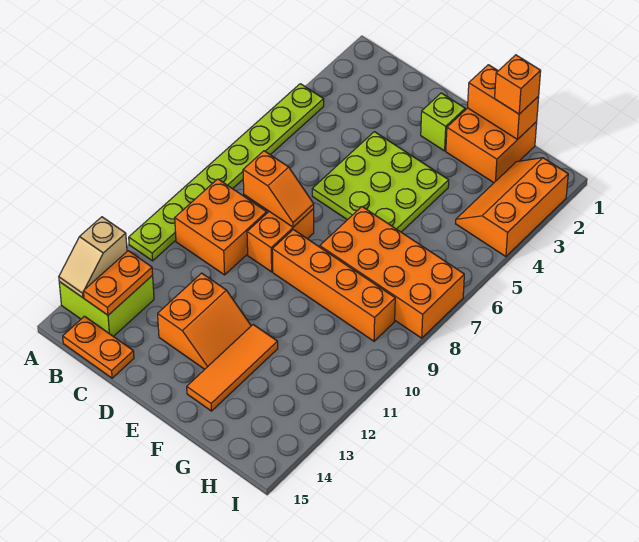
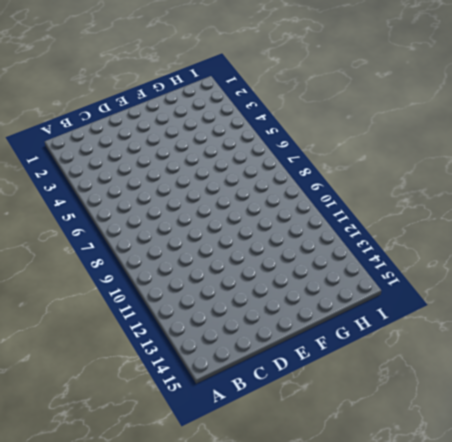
none -> lime 1x8 plate [129,84,324,261]
none -> lime 2x2 brick [59,275,154,337]
none -> orange 2x2 brick [175,179,267,275]

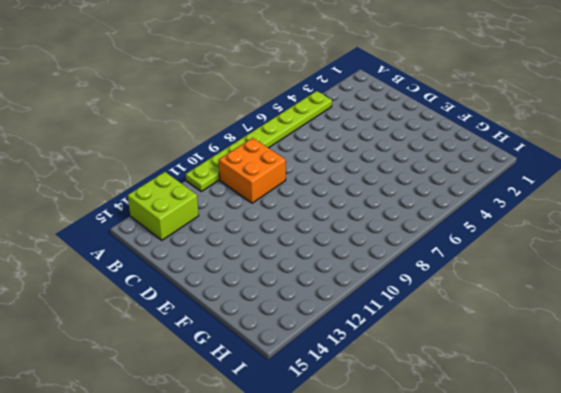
none -> orange 1x2 plate [63,316,134,378]
none -> lime 3x3 plate [312,132,449,232]
none -> orange 1x2 brick [247,209,314,272]

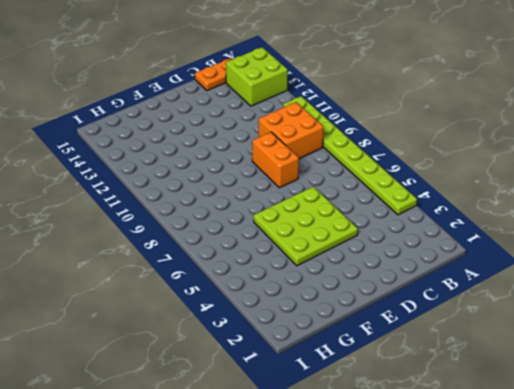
none -> orange 2x2 slope [158,273,251,369]
none -> lime 1x1 brick [421,93,465,151]
none -> orange 1x4 brick [272,230,395,341]

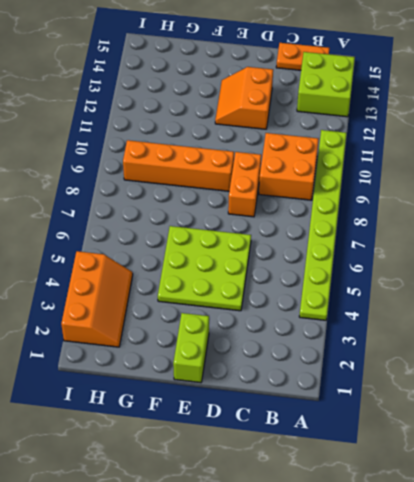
lime 1x2 brick [173,313,209,383] -> lime 1x1 brick [421,93,465,151]
none -> orange 2x2 brick [446,108,537,183]
none -> orange 2x4 brick [320,207,464,338]
none -> orange 1x3 tile [187,325,278,411]

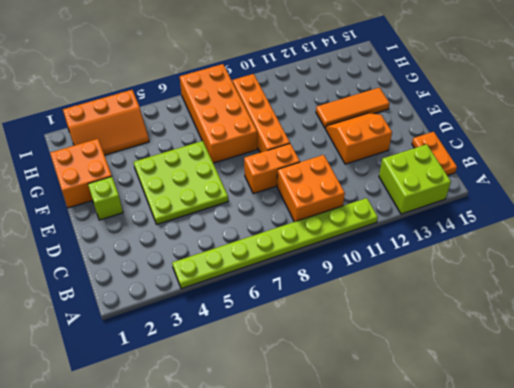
none -> tan 1x2 slope [59,217,127,298]
none -> orange 1x2 plate [83,251,153,315]
none -> orange 1x2 slope [243,151,314,227]

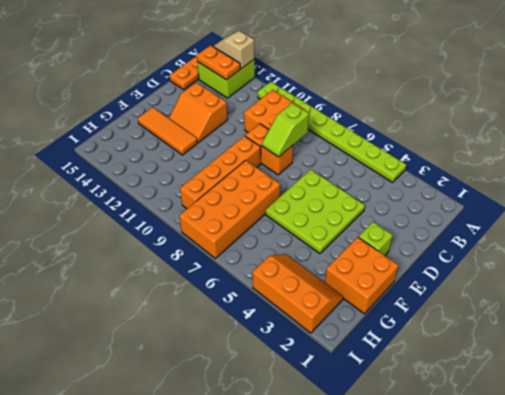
lime 1x2 slope [262,103,309,157] -> orange 1x2 slope [243,151,314,227]
none -> orange 1x2 brick [468,65,539,140]
none -> orange 1x1 brick [495,55,541,114]

